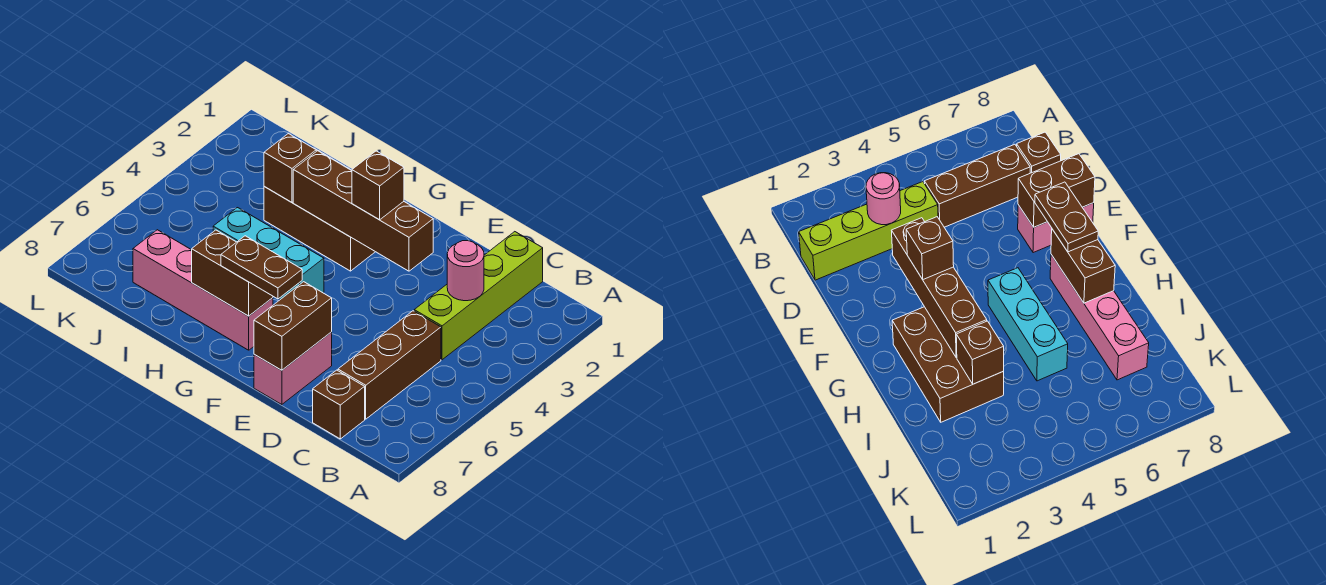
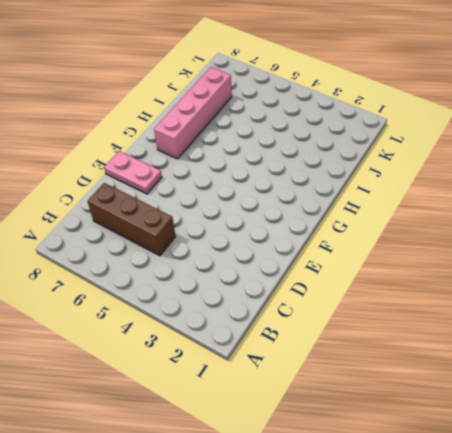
pink 1x2 plate [104,151,162,194] -> pink 1x2 brick [254,332,332,405]
none -> lime 1x4 brick [414,232,543,360]
none -> brown 1x1 brick [313,370,365,439]
none -> brown 2x3 brick [264,148,375,271]

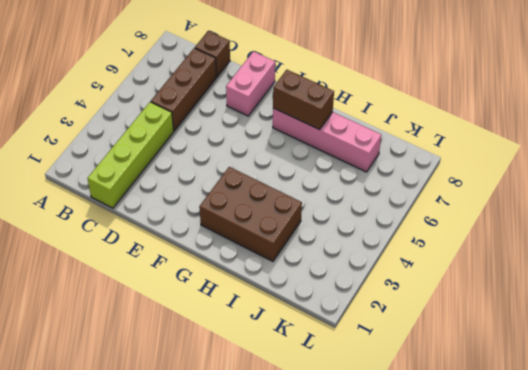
none -> cyan 1x3 brick [213,208,324,300]
none -> pink 1x1 round brick [447,241,484,301]
none -> brown 1x4 brick [293,151,433,271]

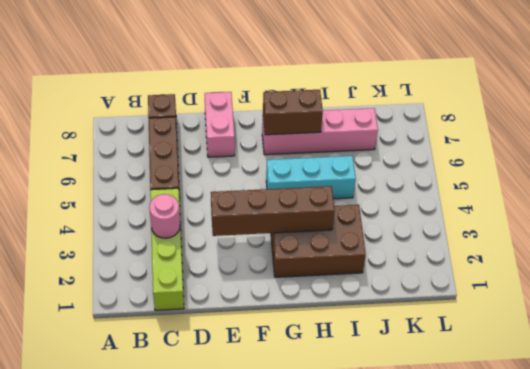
none -> brown 1x2 brick [254,282,332,370]
none -> brown 1x1 brick [264,134,316,202]
none -> brown 1x1 brick [352,151,404,220]

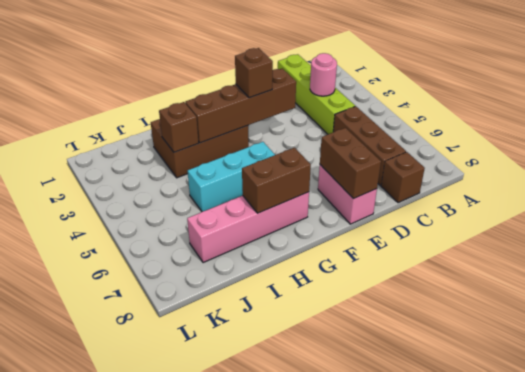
none -> brown 1x2 plate [221,236,302,299]

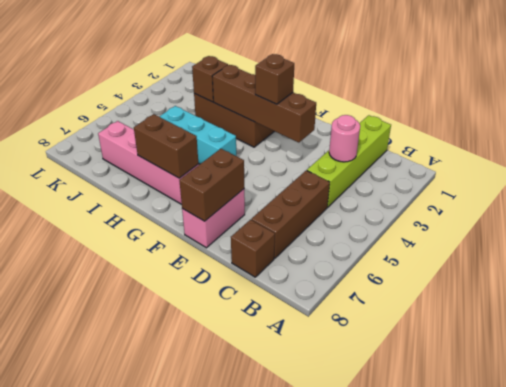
none -> brown 1x2 plate [221,236,302,299]

